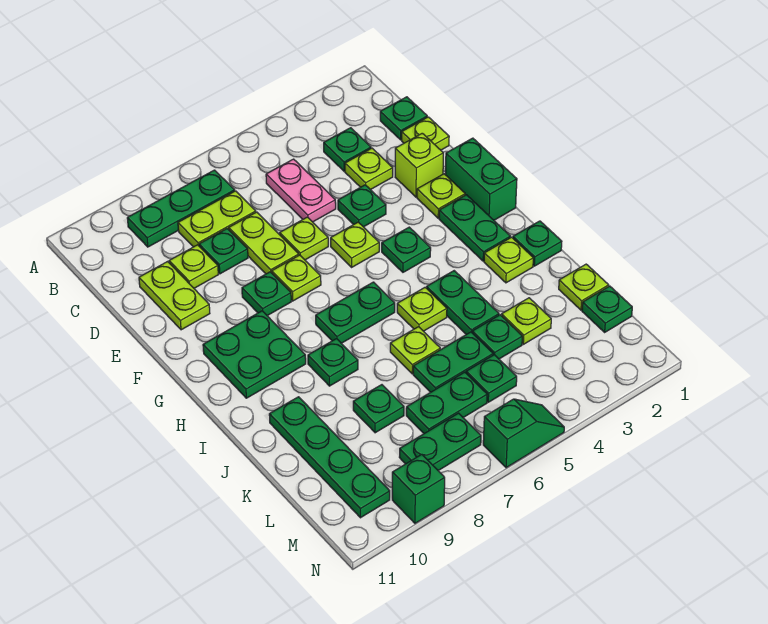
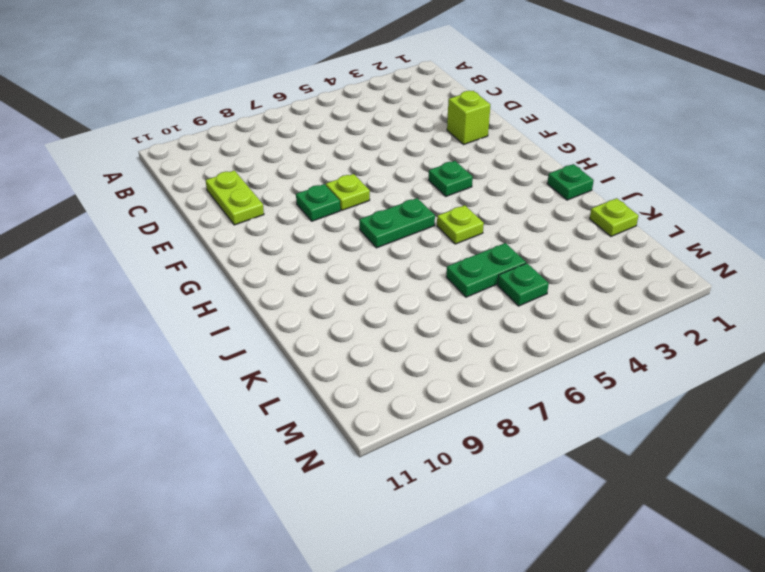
none -> green 1x3 plate [127,170,235,247]
none -> green 1x1 plate [380,97,427,140]
none -> green 1x1 plate [324,128,371,171]
none -> pink 1x2 plate [266,159,336,222]

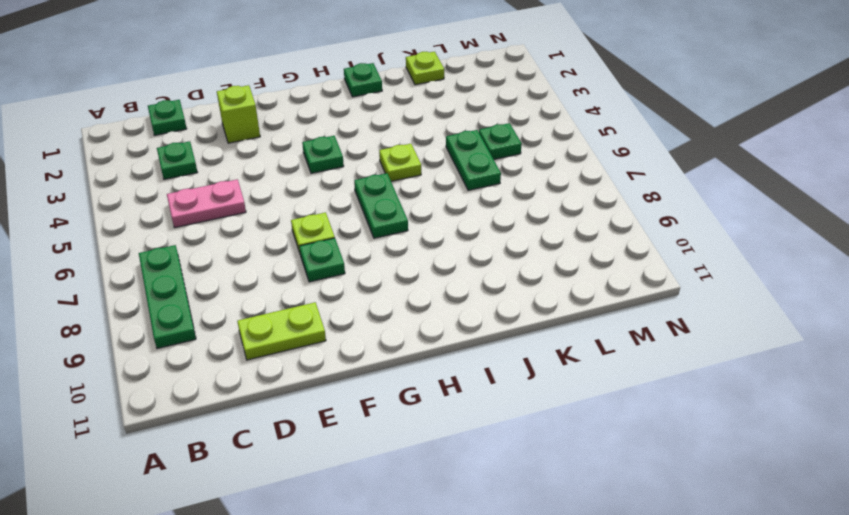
none -> lime 1x2 plate [178,191,256,247]
none -> lime 1x1 plate [402,117,449,150]
none -> lime 1x1 plate [345,148,393,190]
none -> lime 1x2 plate [229,212,299,274]

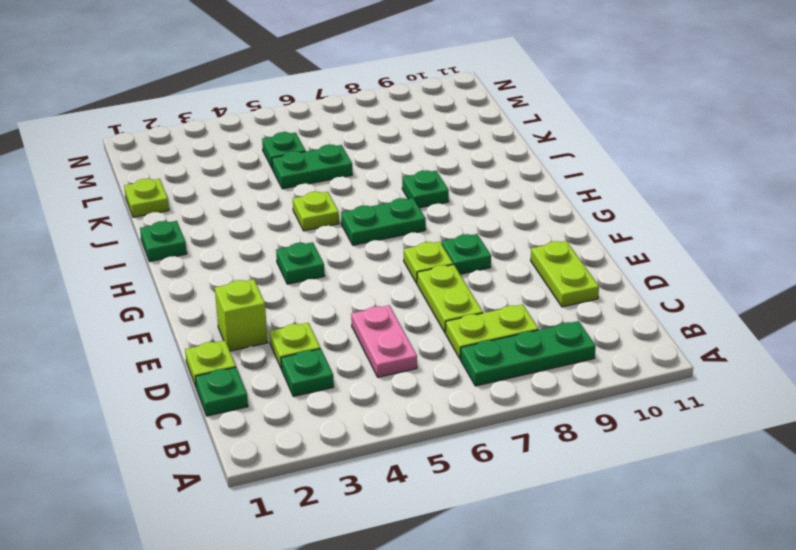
none -> green 1x1 plate [199,229,248,274]
none -> lime 1x1 plate [169,245,218,288]
none -> green 1x1 plate [338,185,386,227]
none -> lime 1x1 plate [280,217,328,260]

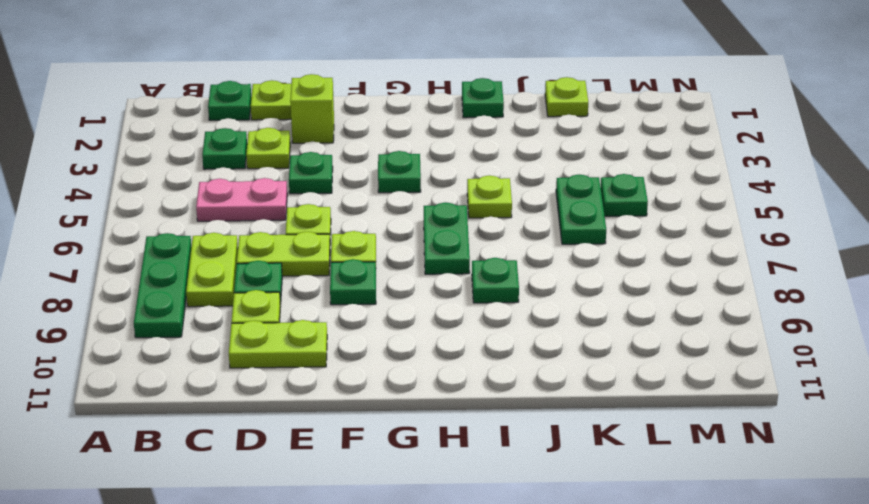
none -> green 1x2 brick [445,138,517,220]
none -> lime 1x1 plate [417,174,465,218]
none -> lime 1x1 plate [331,222,379,267]
none -> green 1x2 plate [439,195,510,261]

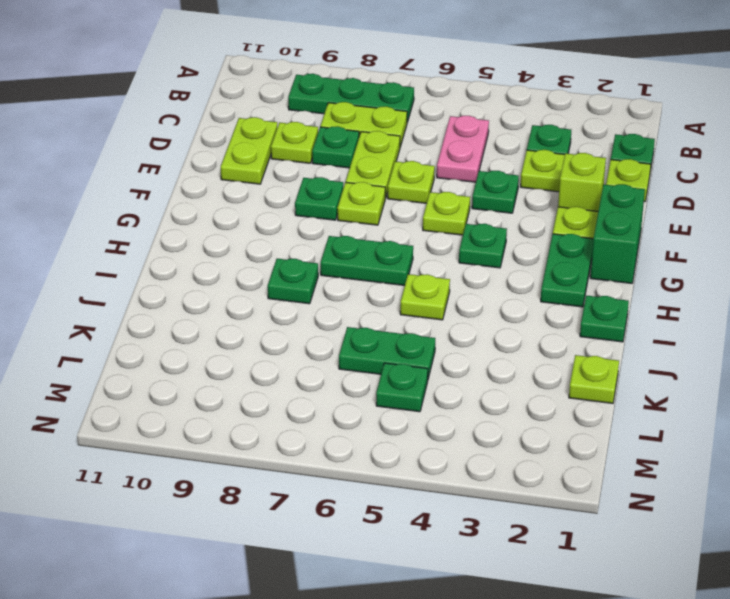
none -> green 2x2 plate [203,311,306,398]
none -> lime 1x1 plate [484,237,533,283]
none -> green 1x2 plate [427,271,499,335]
none -> lime 1x1 plate [390,327,440,374]

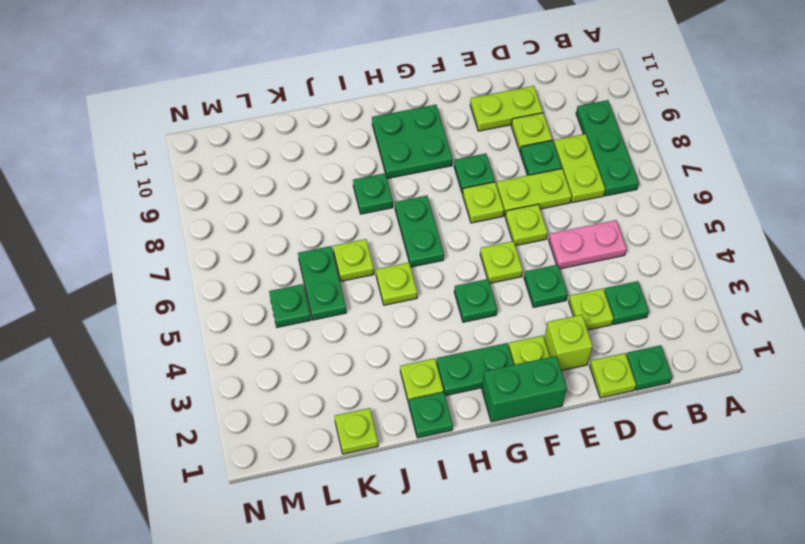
none -> green 1x2 plate [427,271,499,335]
none -> green 1x4 plate [269,397,390,518]
none -> lime 1x1 plate [502,298,551,344]
none -> green 1x1 plate [472,315,522,359]

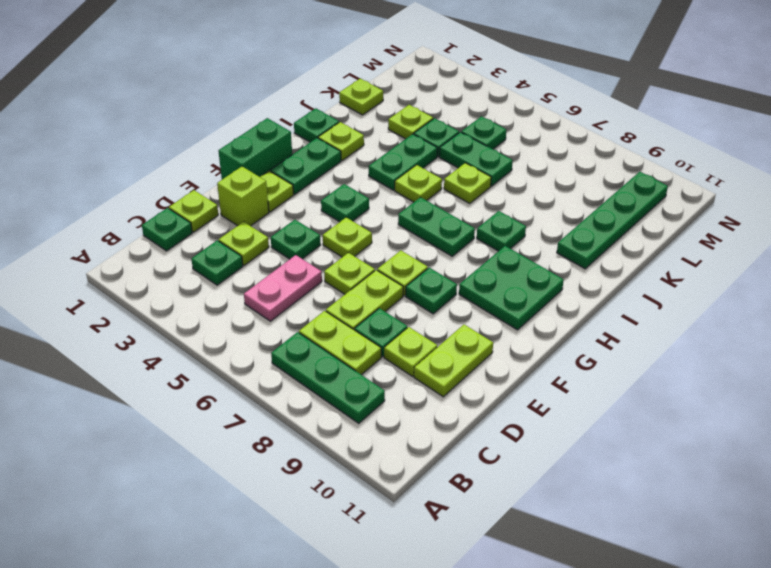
none -> green 1x1 plate [353,385,404,433]
none -> green 1x1 plate [582,286,632,332]
none -> green 1x2 plate [406,372,487,434]
none -> green 1x2 plate [399,413,481,471]

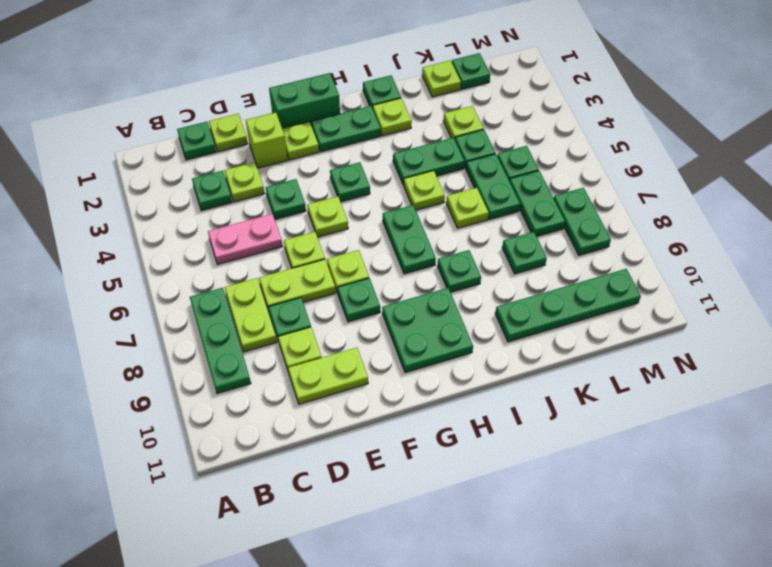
none -> green 1x2 slope [483,399,564,468]
none -> green 1x1 brick [392,454,445,523]

